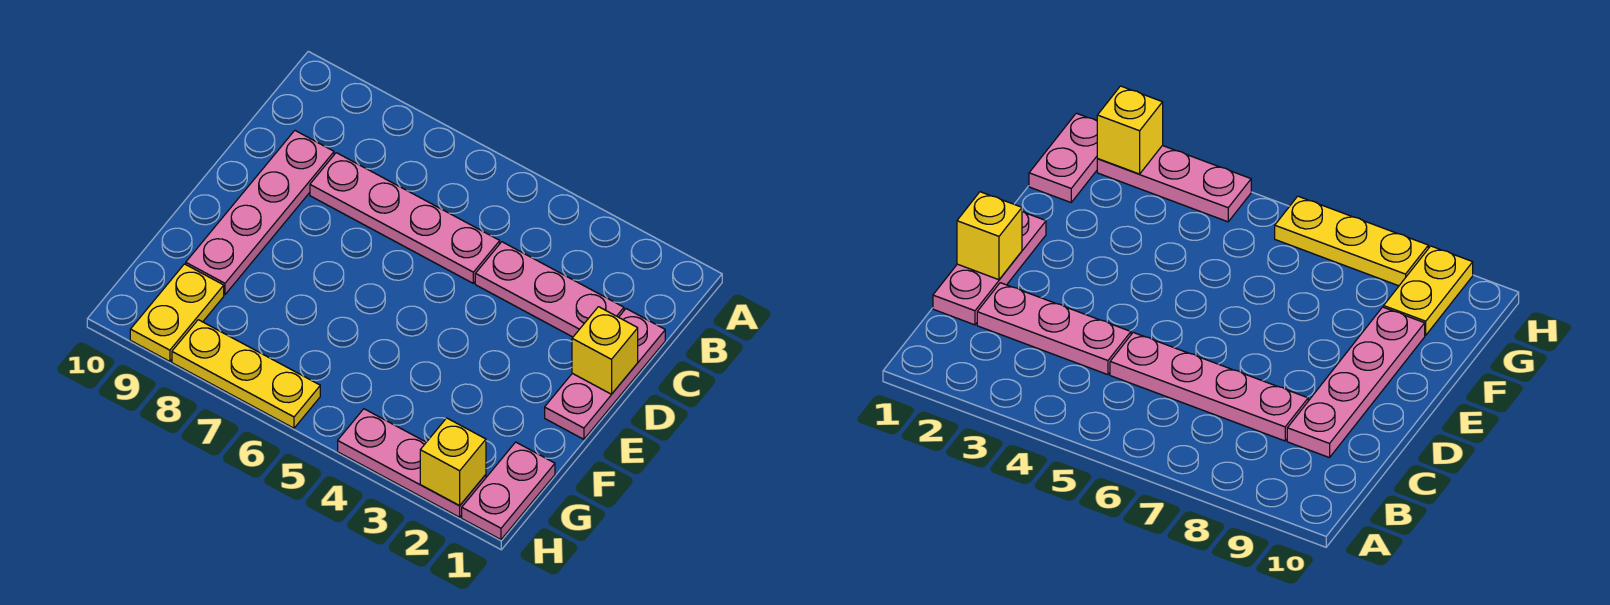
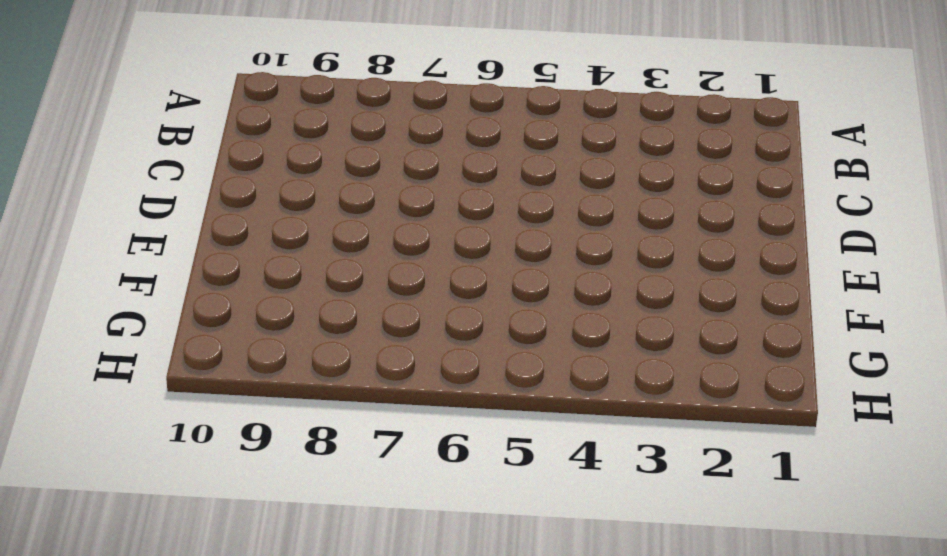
none -> pink 1x3 plate [545,309,665,439]
none -> pink 1x3 plate [475,242,624,337]

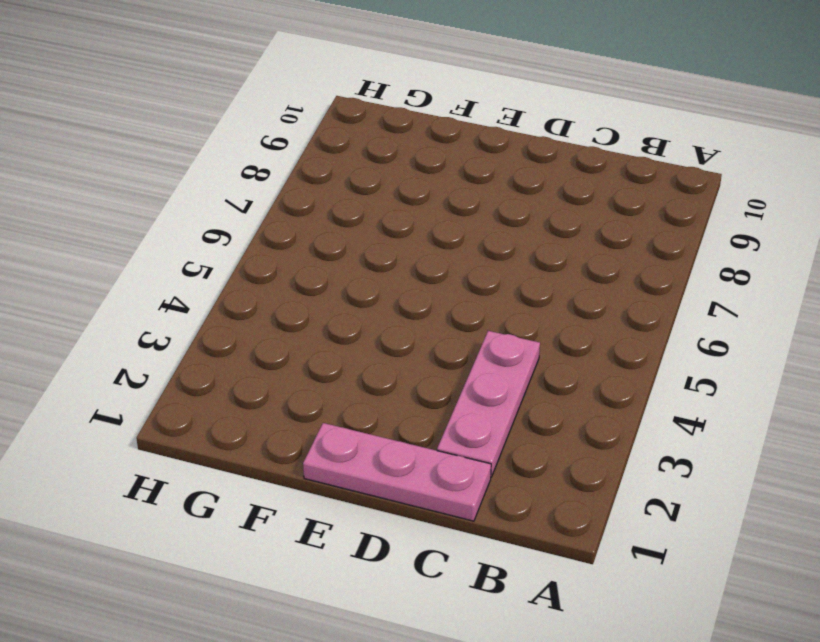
none -> pink 1x4 plate [310,153,500,283]
none -> pink 1x4 plate [186,131,334,295]

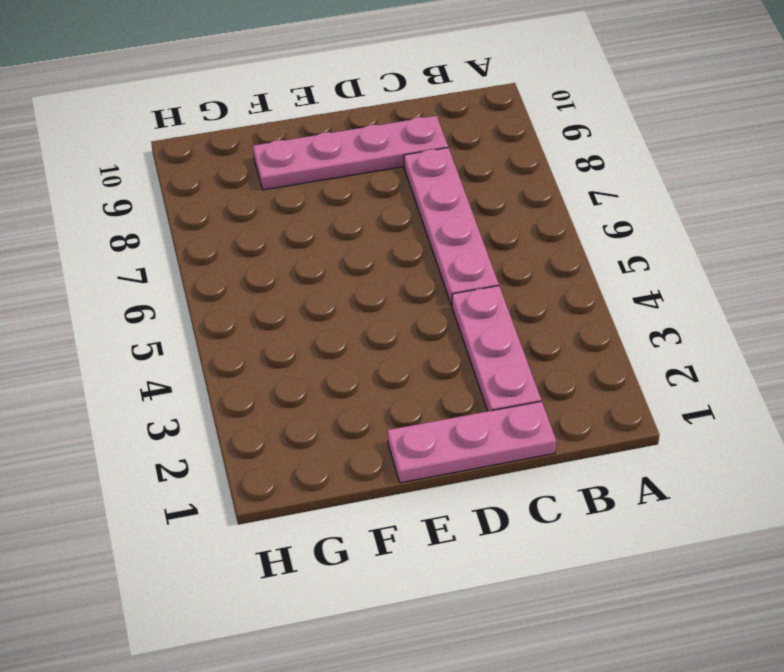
none -> pink 1x2 plate [462,442,555,539]
none -> yellow 1x2 plate [130,264,224,361]

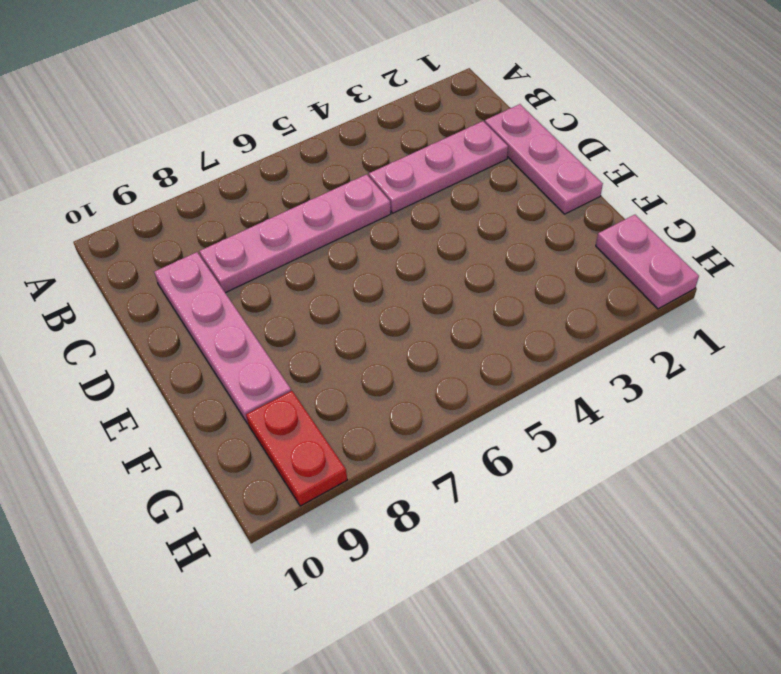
red 1x2 plate [246,391,347,506] -> yellow 1x2 plate [130,264,224,361]
none -> pink 1x3 plate [338,409,486,517]
none -> yellow 1x3 plate [172,320,320,428]

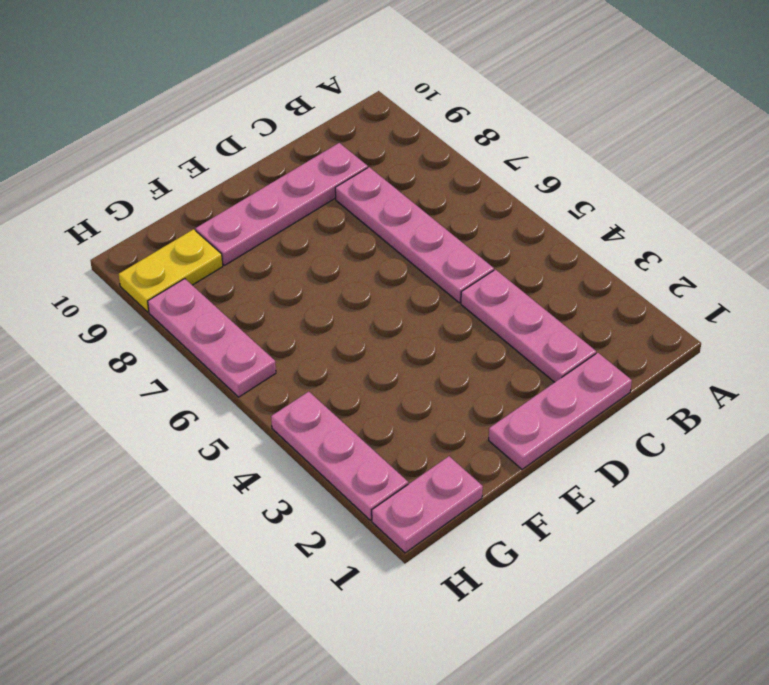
pink 1x3 plate [148,279,276,397] -> yellow 1x3 plate [172,320,320,428]
none -> yellow 1x1 brick [572,307,638,394]
none -> yellow 1x1 brick [420,418,486,505]

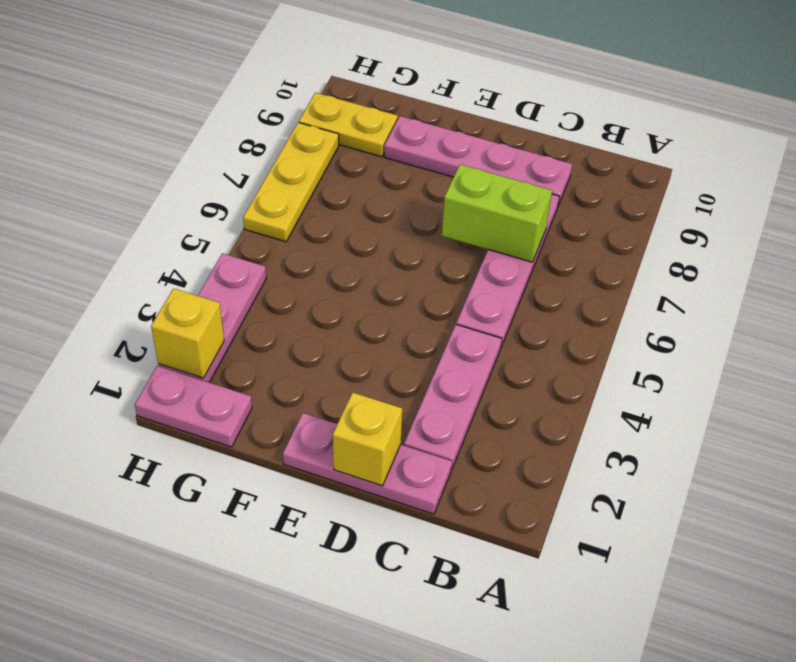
lime 1x2 brick [442,164,552,262] -> none

